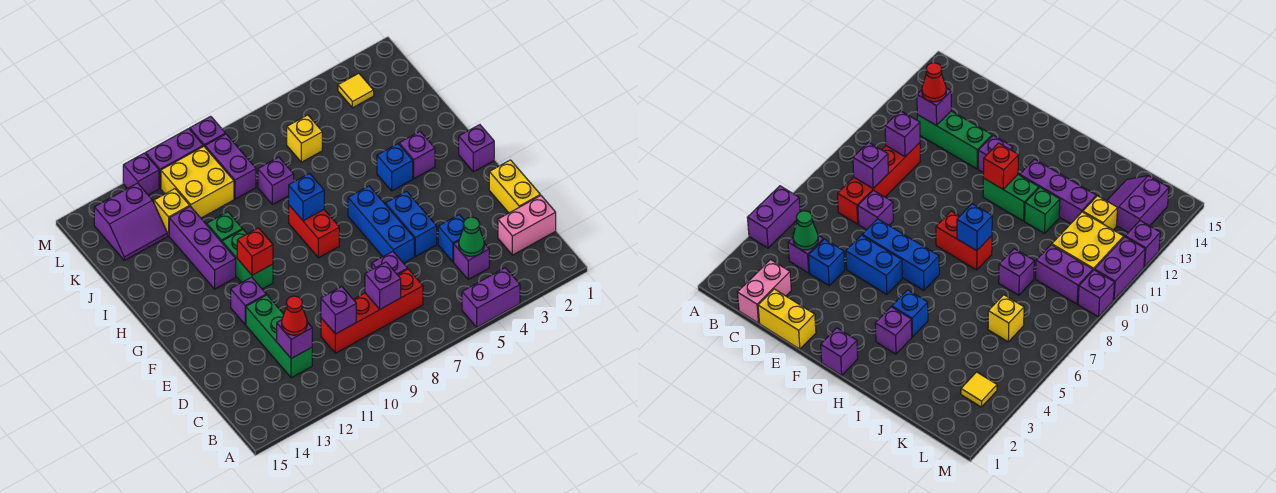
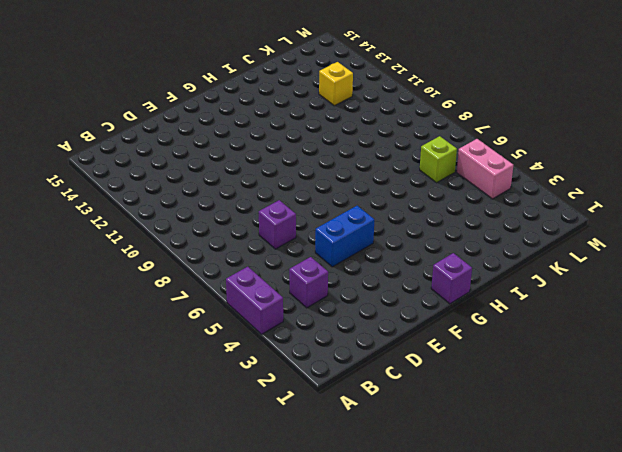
lime 1x1 brick [420,136,457,183] -> yellow 1x1 brick [287,115,322,162]
pink 1x2 brick [457,139,513,199] -> pink 1x2 brick moved to [498,195,556,255]
none -> red 1x4 brick [321,269,423,353]
none -> green 1x3 brick [246,295,312,378]
none -> yellow 1x2 brick [489,160,540,213]
none -> blue 1x1 brick [438,215,465,262]

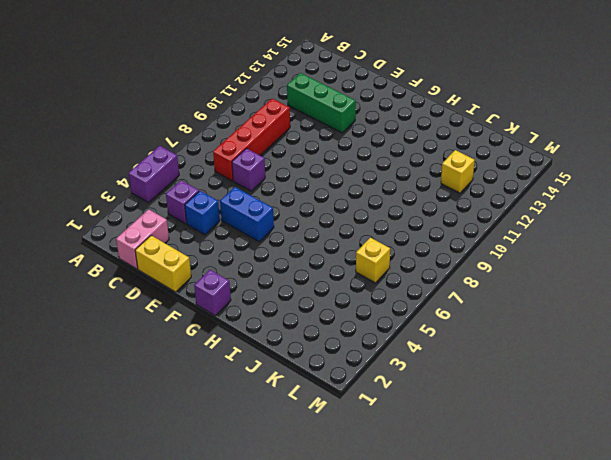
none -> blue 1x3 brick [348,186,414,263]
none -> purple 1x1 brick [231,277,266,324]
none -> red 1x2 brick [289,205,339,258]
none -> green 1x2 brick [222,230,273,289]

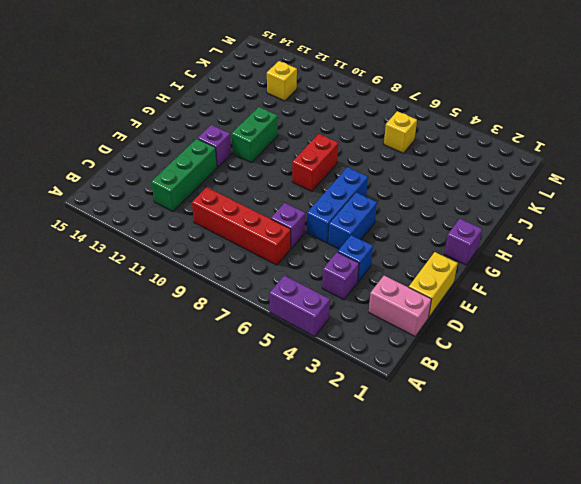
none -> purple 1x1 brick [399,132,435,179]
none -> blue 1x1 brick [377,144,413,191]
none -> purple 1x3 brick [169,206,236,289]
none -> green 1x1 brick [207,212,242,242]

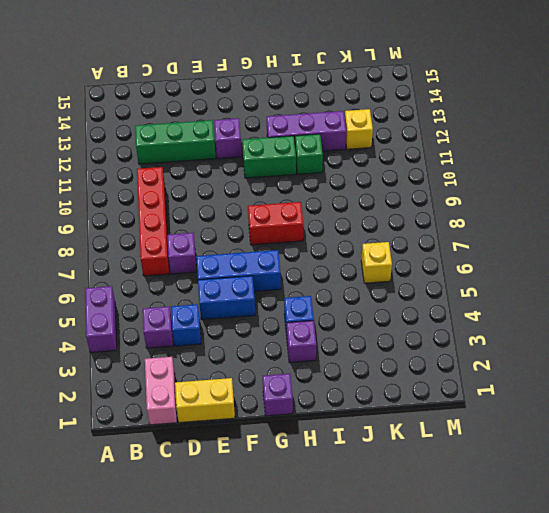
none -> purple 1x1 brick [258,157,294,205]
none -> purple 1x2 brick [205,134,256,199]
none -> yellow 2x2 brick [161,146,234,218]
none -> purple 2x2 slope [94,183,168,260]

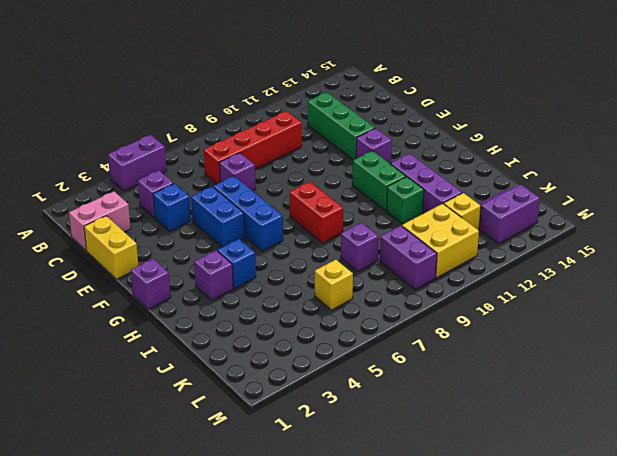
none -> yellow 1x1 tile [338,73,374,108]
none -> purple 1x1 brick [190,116,225,147]
none -> purple 1x2 brick [146,129,203,188]
none -> purple 1x1 brick [123,153,159,195]

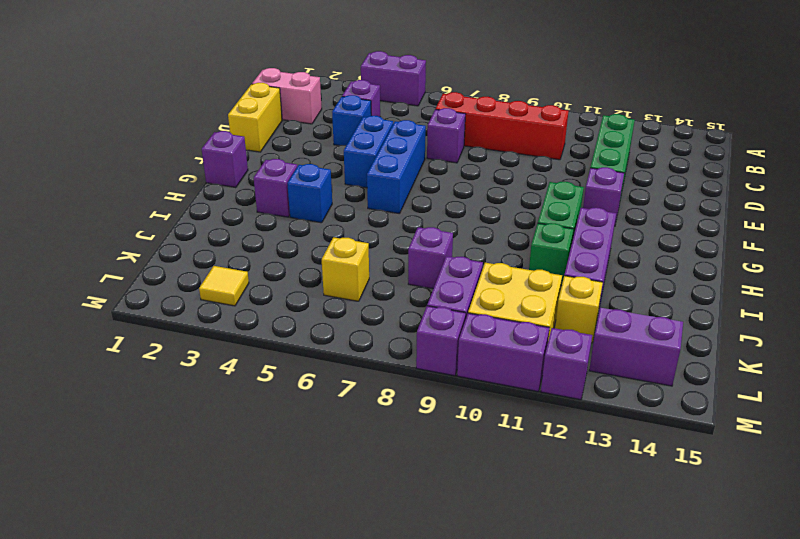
none -> red 1x2 brick [289,205,339,258]
none -> green 1x1 cone [459,217,484,256]
none -> purple 1x1 brick [365,262,401,309]
none -> purple 1x1 brick [321,287,356,334]

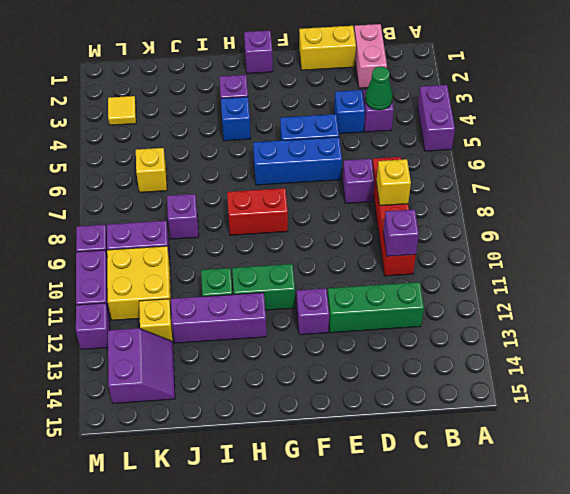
yellow 1x1 brick [376,159,411,206] -> purple 1x1 brick [365,262,401,309]
none -> purple 1x1 brick [277,320,312,359]
none -> red 1x1 brick [237,228,273,275]
none -> blue 1x1 brick [289,173,324,221]
none -> red 1x1 cone [282,296,307,335]

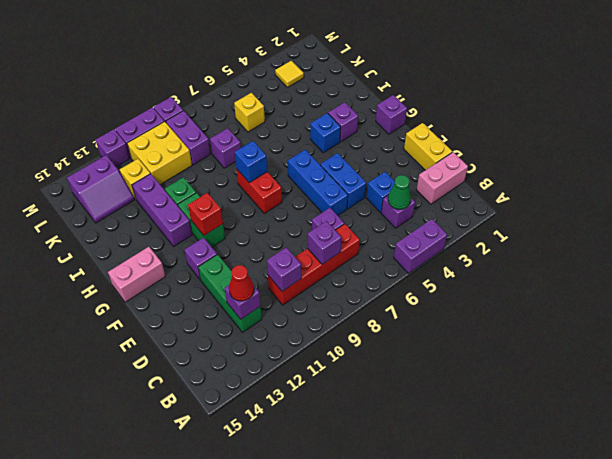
pink 1x2 brick [108,247,165,302] -> none

